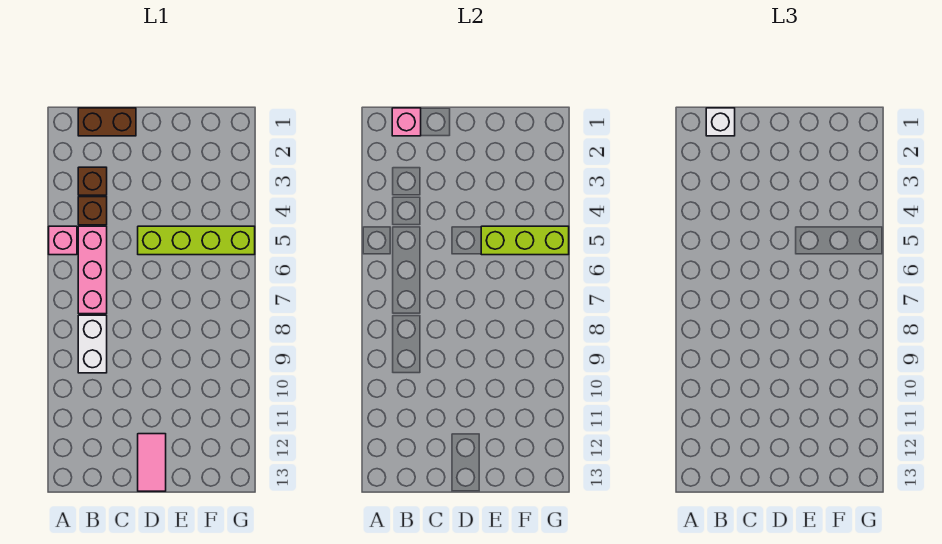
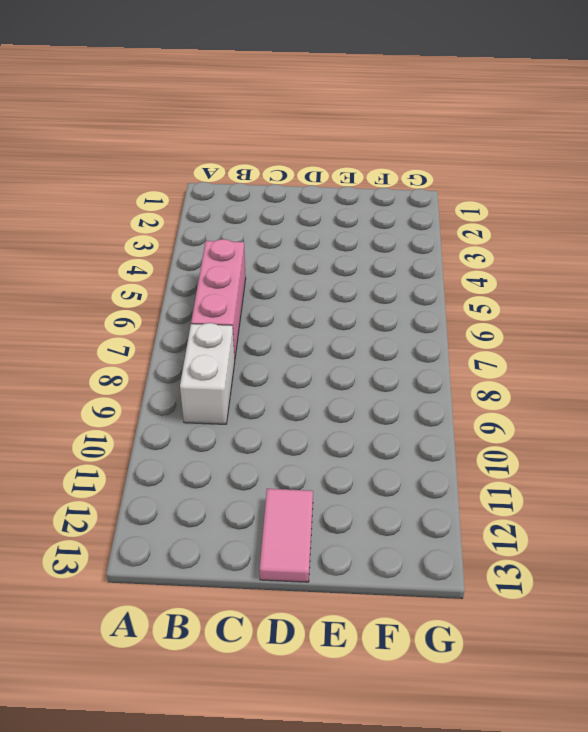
none -> pink 1x1 brick [49,226,77,255]
none -> brown 1x2 brick [78,108,136,136]

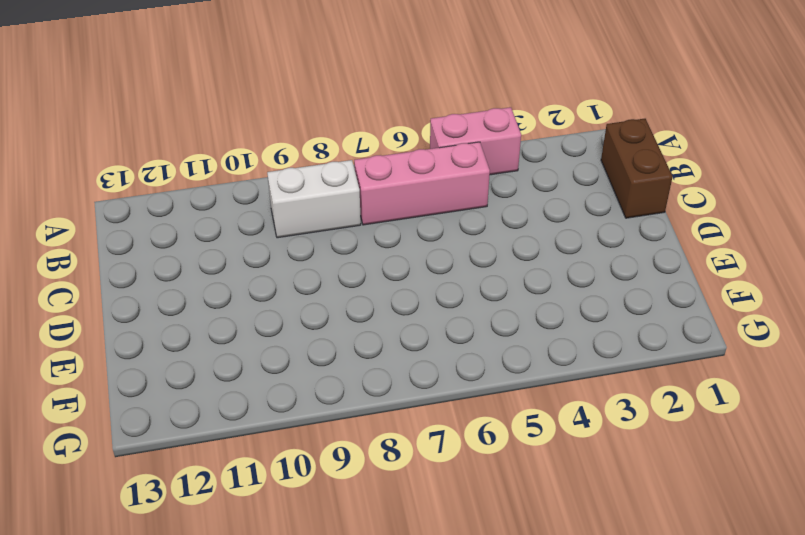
pink 1x2 brick [430,107,521,175] -> pink 1x1 brick [49,226,77,255]
none -> brown 1x1 brick [78,167,107,195]
none -> brown 1x1 brick [78,197,107,225]

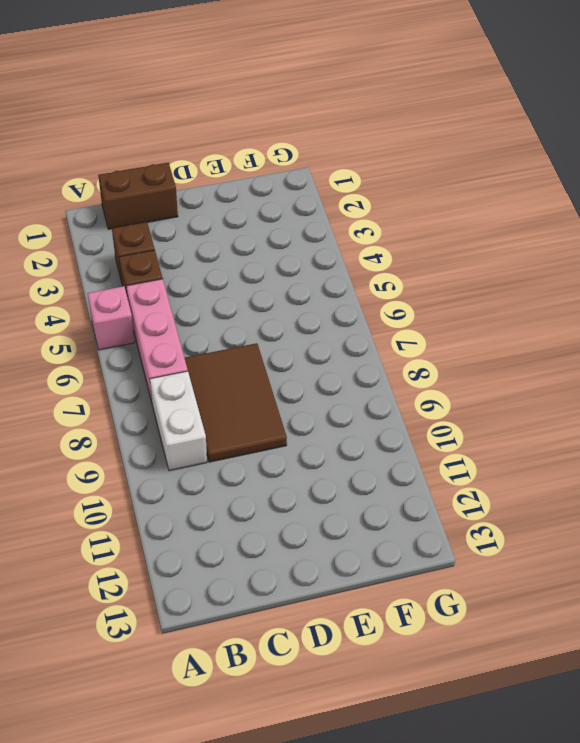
brown 2x3 tile [185,343,287,462] -> none
none -> lime 1x4 brick [138,226,255,255]
none -> pink 1x2 tile [138,434,166,491]

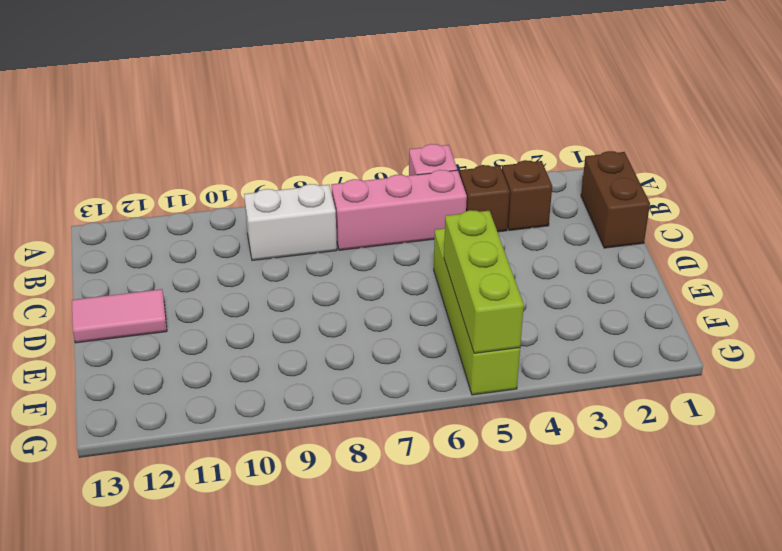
none -> pink 1x1 brick [392,108,421,136]
none -> white 1x1 brick [706,108,735,136]

